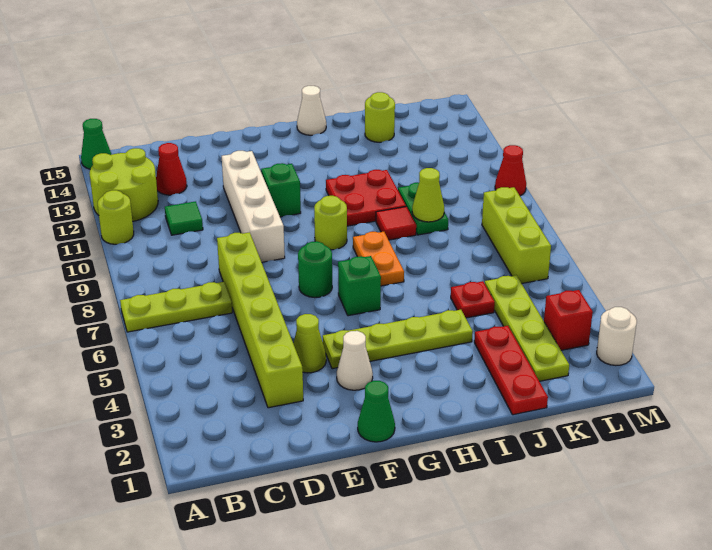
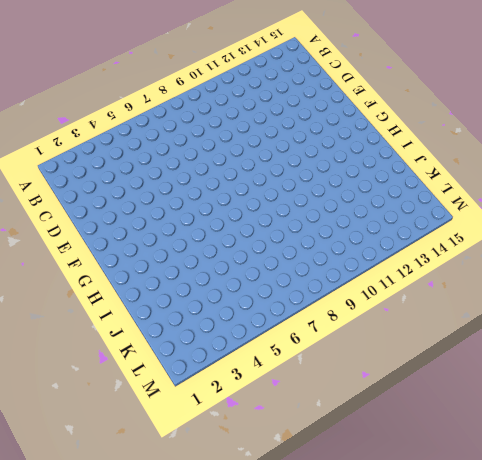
none -> lime 1x3 plate [120,282,232,332]
none -> lime 1x1 round brick [98,190,134,244]
none -> lime 2x2 round brick [89,148,158,221]
none -> green 1x1 cone [81,119,111,169]

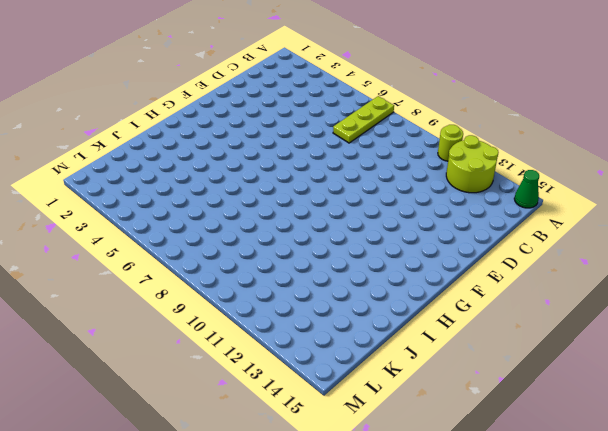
none -> green 1x1 tile [165,201,203,235]
none -> red 1x1 cone [156,143,187,195]
none -> lime 1x6 brick [217,232,303,408]
none -> lime 1x1 cone [293,314,326,373]

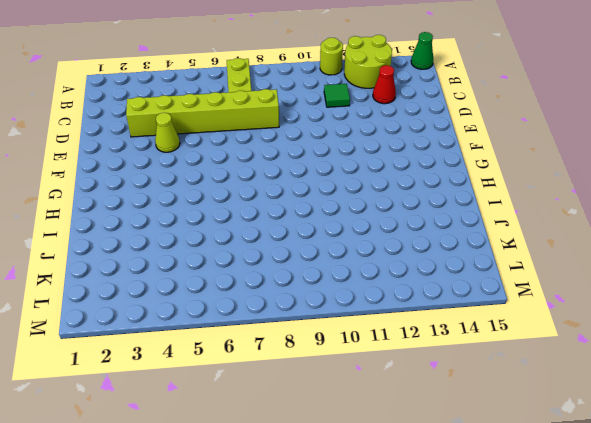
none -> white 1x4 brick [222,151,285,262]
none -> green 1x1 cone [358,381,395,442]
none -> white 1x1 cone [337,331,373,390]
none -> lime 1x4 plate [323,310,473,369]

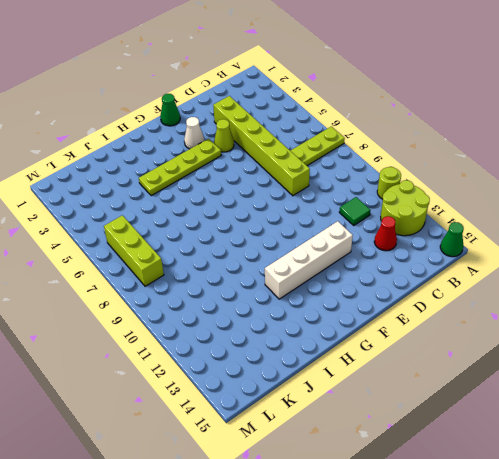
white 1x4 brick [265,221,353,299] -> white 1x4 brick turned to [222,151,285,262]
none -> green 1x1 round brick [298,241,332,298]
none -> green 1x1 brick [261,163,301,217]
none -> green 1x1 brick [338,256,381,316]
none -> lime 1x1 round brick [314,196,347,250]

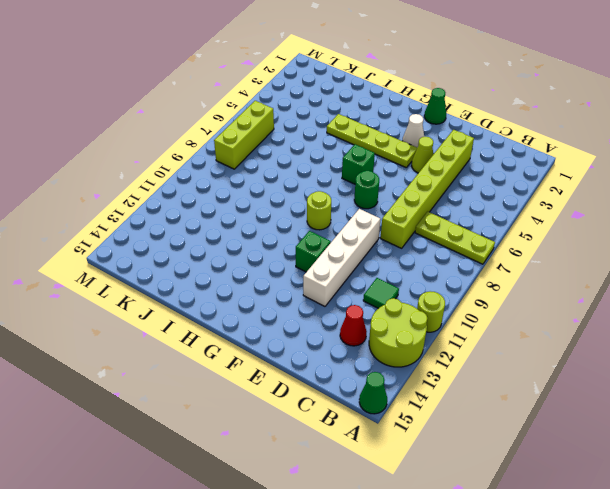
none -> orange 1x2 plate [353,232,404,286]
none -> red 2x2 plate [326,170,406,226]
none -> white 1x1 cone [297,86,326,135]
none -> red 1x1 tile [376,207,416,240]

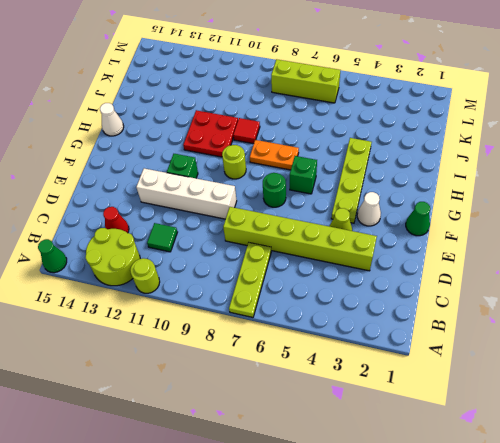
none -> red 1x3 plate [474,326,548,415]
none -> red 1x1 plate [451,281,495,318]
none -> green 1x2 plate [398,183,448,235]
none -> lime 1x1 round brick [365,92,395,142]

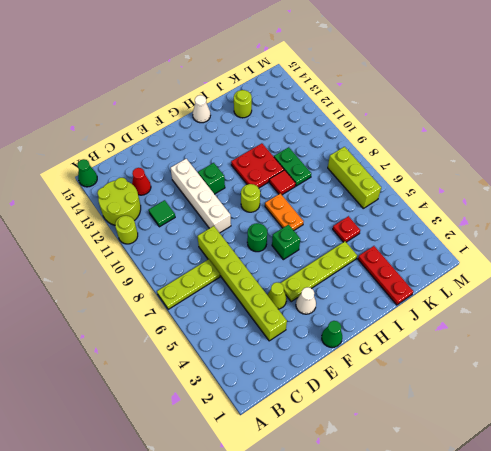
none -> lime 1x4 plate [485,275,569,381]
none -> red 1x1 brick [544,290,593,350]
none -> white 1x1 round brick [597,307,637,365]
none -> red 1x1 cone [495,145,526,196]

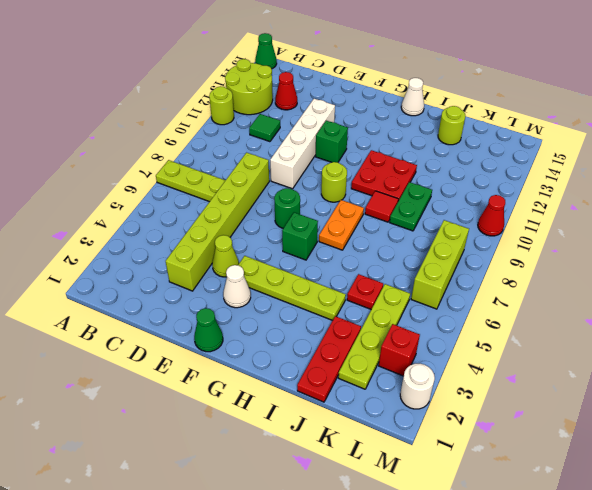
none -> lime 1x1 cone [412,168,444,222]

